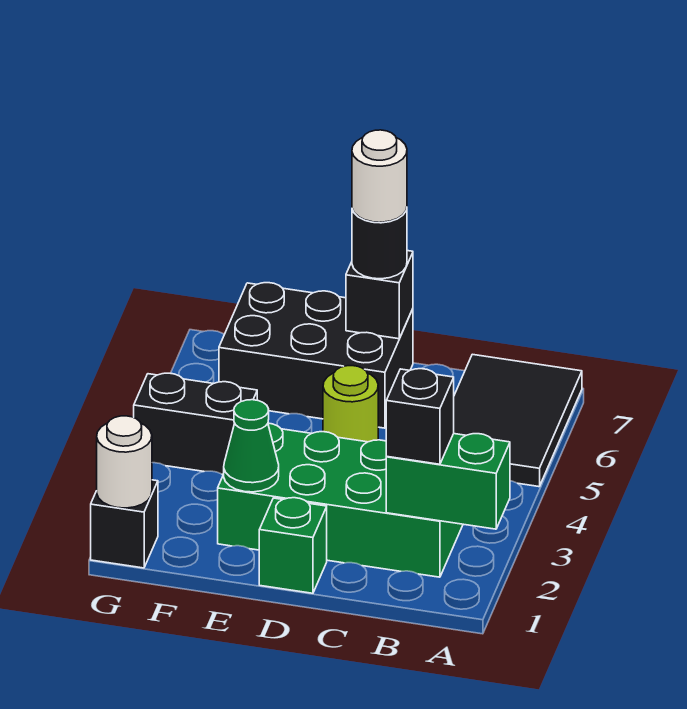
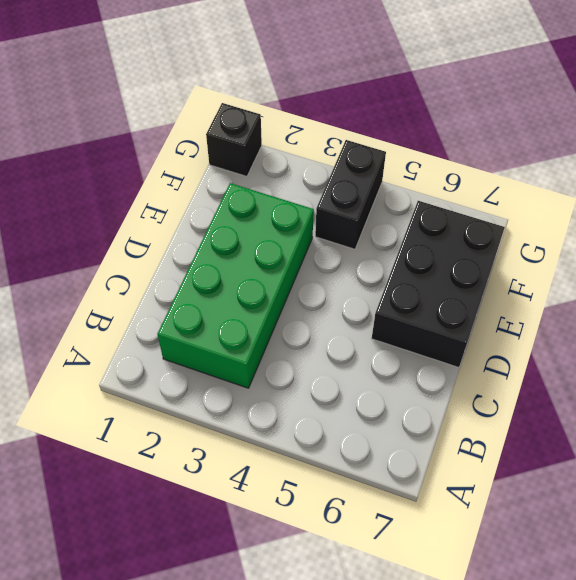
none -> black 2x3 tile [454,354,582,487]
none -> green 1x1 brick [259,498,327,593]
none -> lime 1x1 round brick [323,366,378,442]

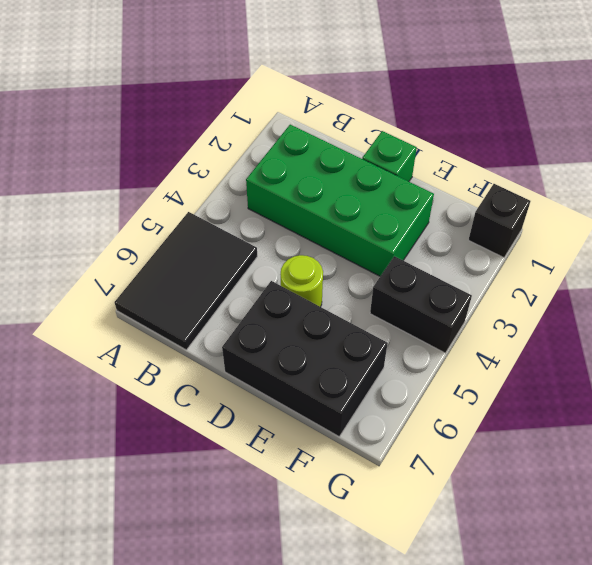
none -> green 1x2 brick [386,434,510,529]
none -> black 1x1 brick [346,251,413,339]
none -> green 1x1 cone [223,400,279,492]

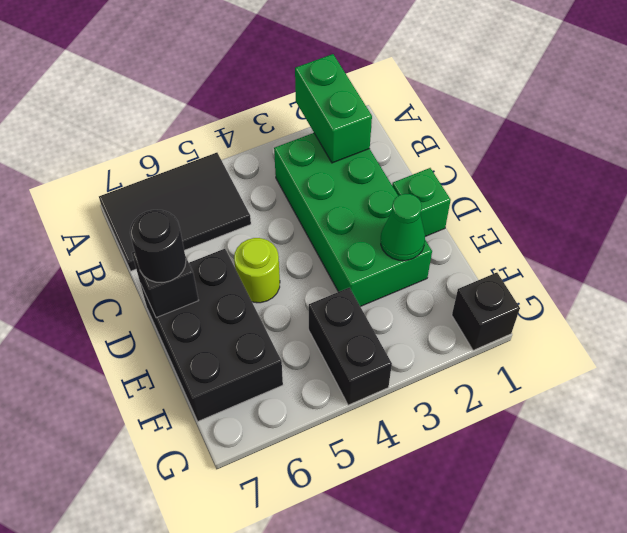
none -> white 1x1 round brick [97,416,152,508]
none -> black 1x1 brick [386,369,454,464]
none -> white 1x1 round brick [352,130,407,222]

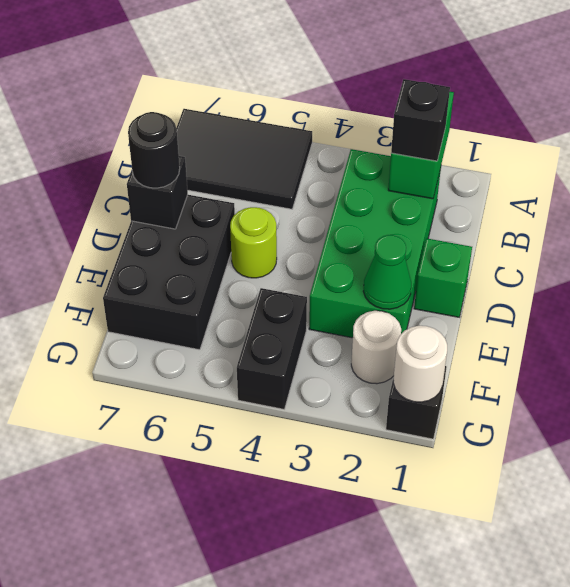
white 1x1 round brick [351,311,401,384] -> white 1x1 round brick moved to [352,130,407,222]

